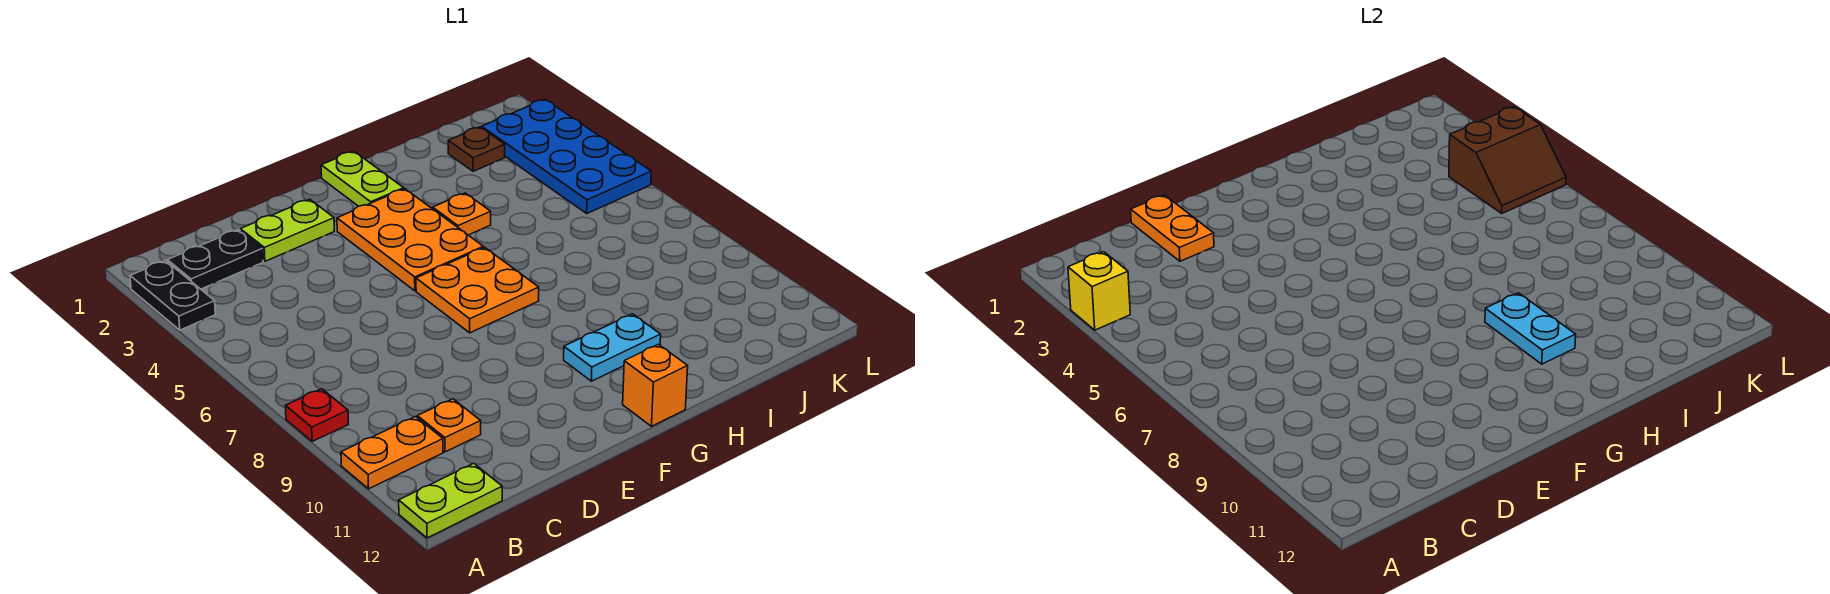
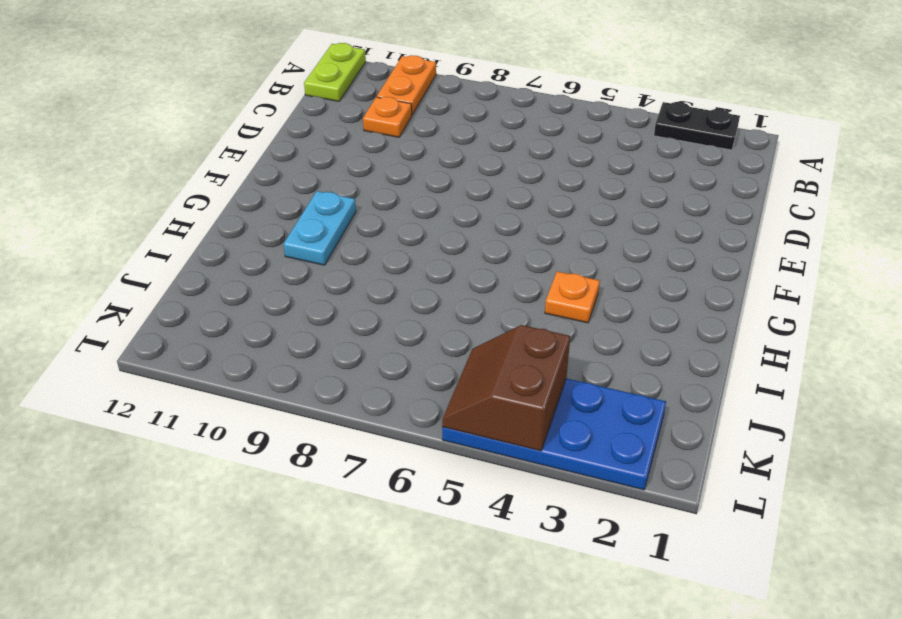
none -> red 1x1 plate [286,389,348,441]
none -> black 1x2 plate [167,230,263,289]
none -> lime 1x2 plate [240,199,334,261]

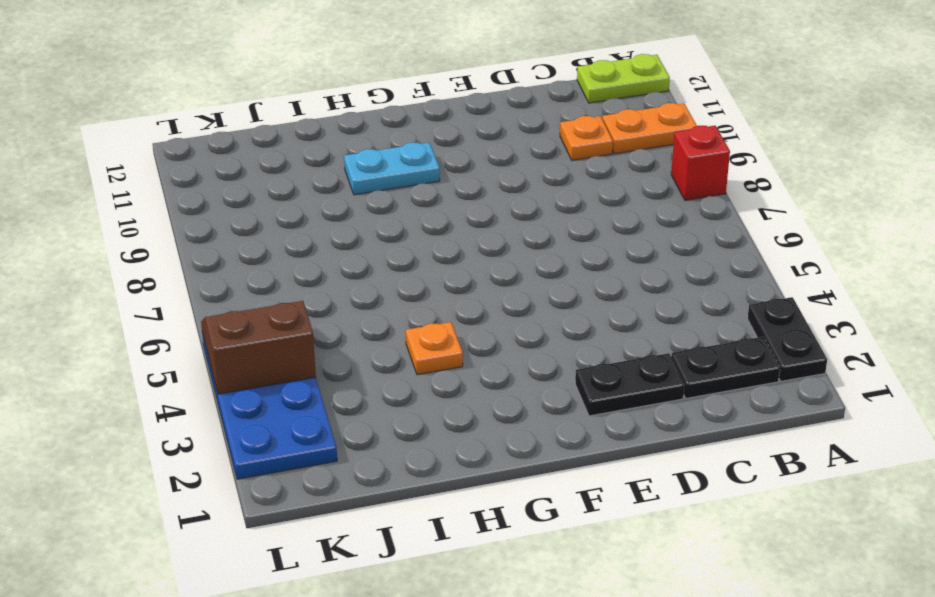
red 1x1 brick [671,126,730,200] -> red 1x1 plate [286,389,348,441]
black 1x2 plate [575,353,684,416] -> lime 1x2 plate [240,199,334,261]
none -> orange 2x3 plate [337,189,483,291]
none -> orange 2x2 plate [416,247,539,333]
none -> lime 1x2 plate [321,151,404,206]

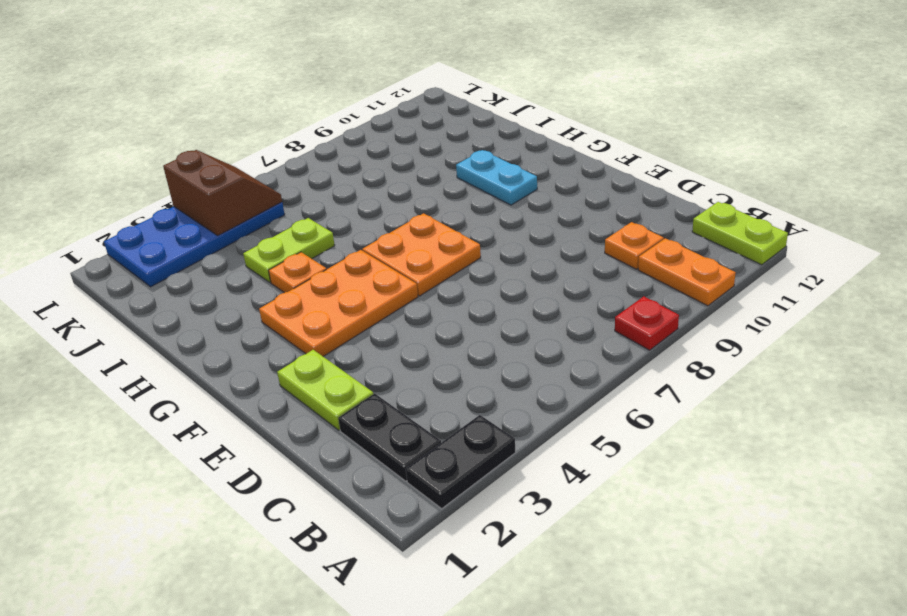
lime 1x2 plate [243,218,335,282] -> lime 1x2 plate moved to [321,151,404,206]
none -> orange 1x1 brick [623,344,688,426]
none -> brown 1x1 plate [448,127,505,171]
none -> yellow 1x1 brick [1068,252,1130,330]

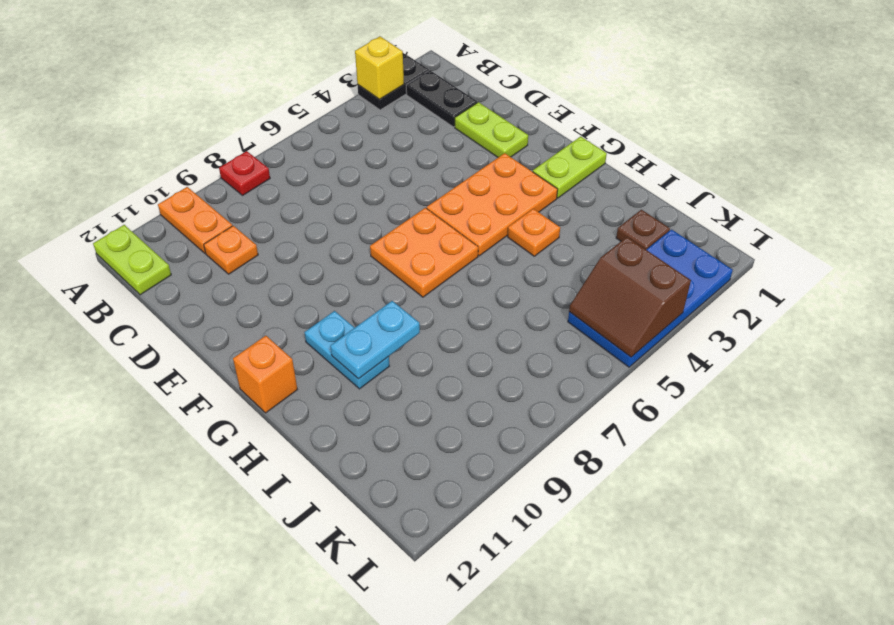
none -> orange 1x2 plate [1131,195,1214,261]

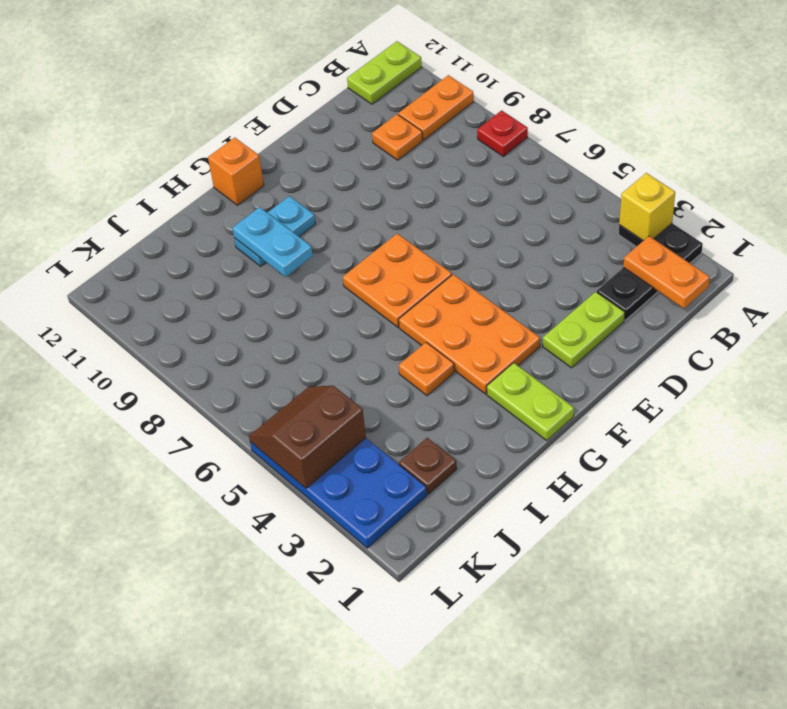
orange 1x2 plate [623,236,710,309] -> orange 1x2 plate moved to [1131,195,1214,261]

